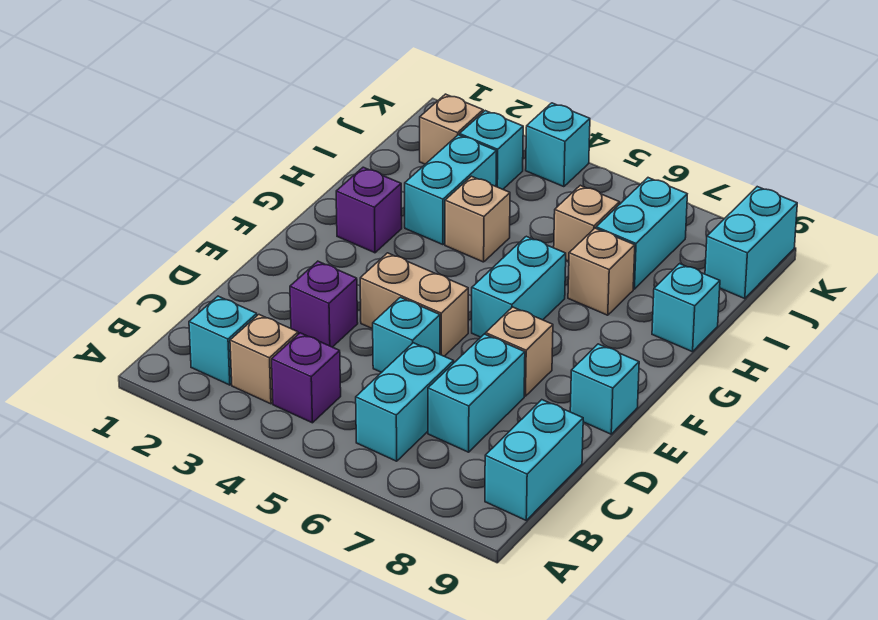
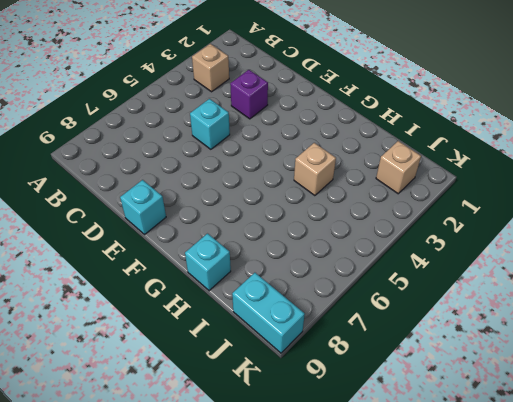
none -> cyan 1x1 brick [189,296,257,385]
none -> purple 1x1 brick [272,333,341,423]
none -> cyan 1x2 brick [356,343,454,461]

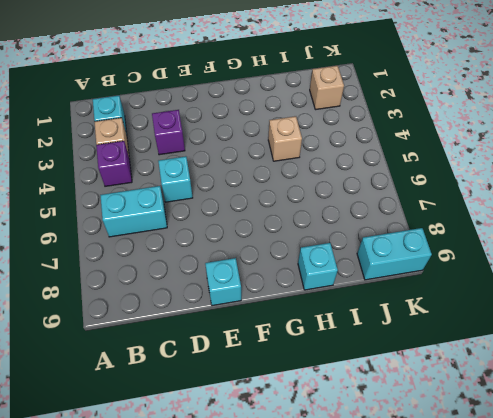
none -> cyan 1x2 brick [485,400,583,520]
none -> cyan 1x2 brick [428,334,525,452]
none -> tan 1x2 brick [360,253,468,356]

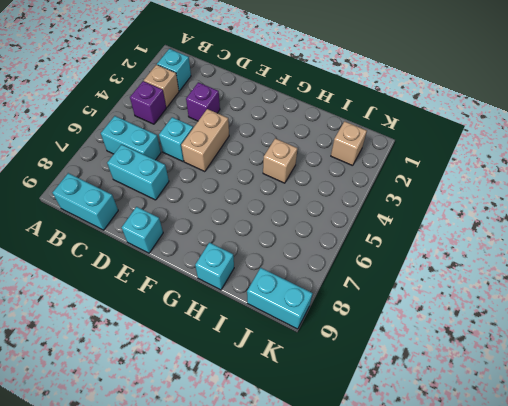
none -> tan 1x1 brick [486,307,553,396]
none -> cyan 1x2 brick [472,236,566,337]
none -> purple 1x1 brick [336,167,402,253]

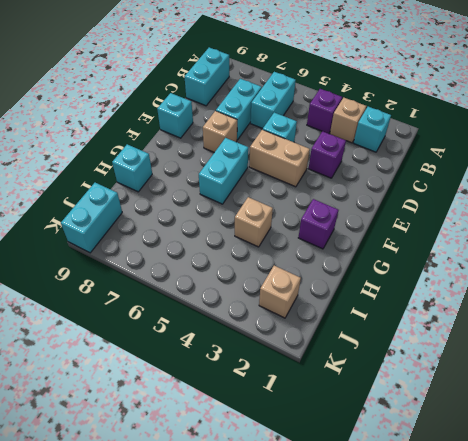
none -> cyan 1x2 brick [405,135,497,245]
none -> tan 1x1 brick [568,228,635,315]
none -> tan 1x1 brick [554,185,620,261]

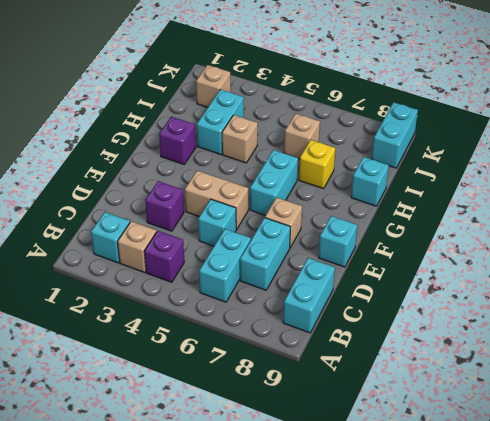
yellow 1x1 brick [299,140,335,189] -> tan 1x1 brick [568,228,635,315]
none -> cyan 1x2 brick [596,178,687,289]
none -> cyan 1x1 brick [460,111,523,189]
none -> cyan 1x1 brick [526,103,590,187]

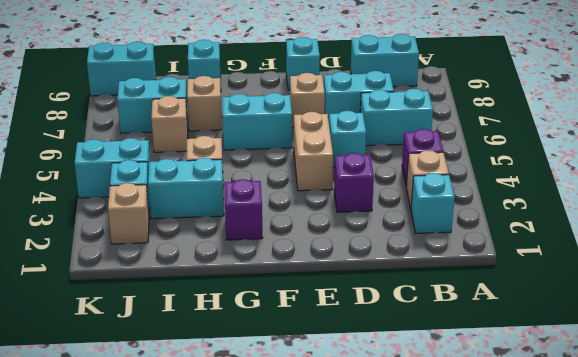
cyan 1x2 brick [75,138,150,198] -> cyan 1x1 brick [526,103,590,187]

